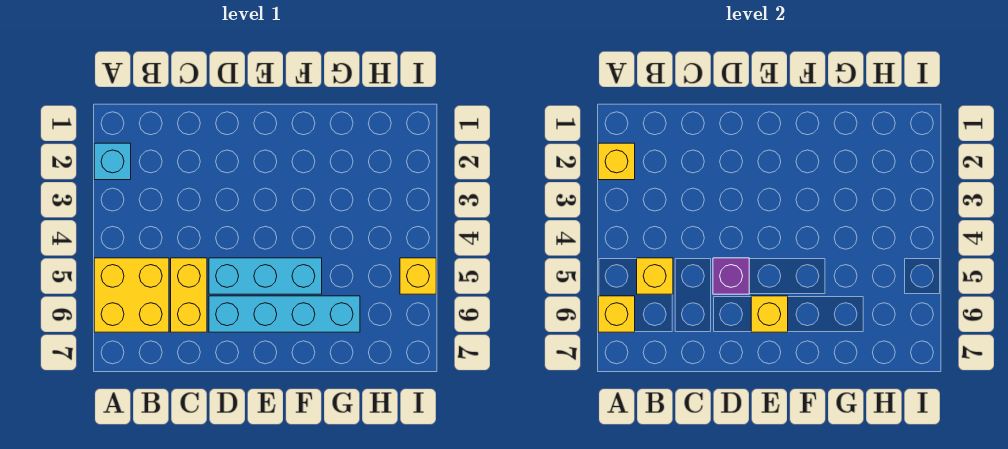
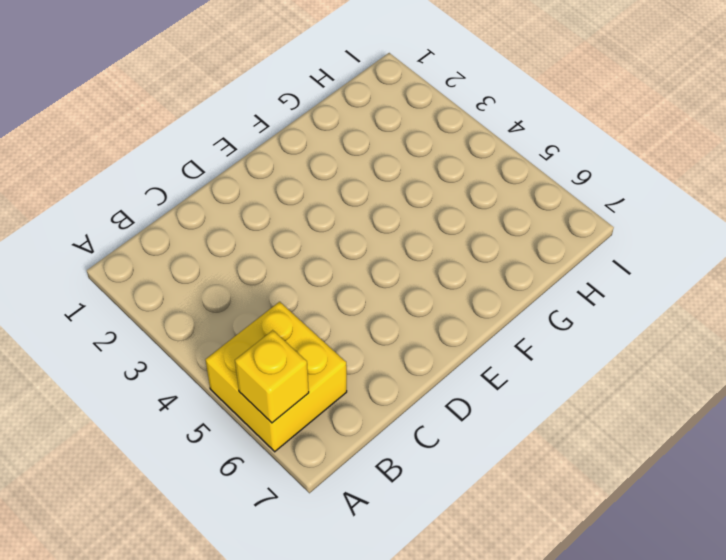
none -> cyan 1x1 brick [94,143,131,180]
none -> yellow 1x2 brick [171,258,207,332]

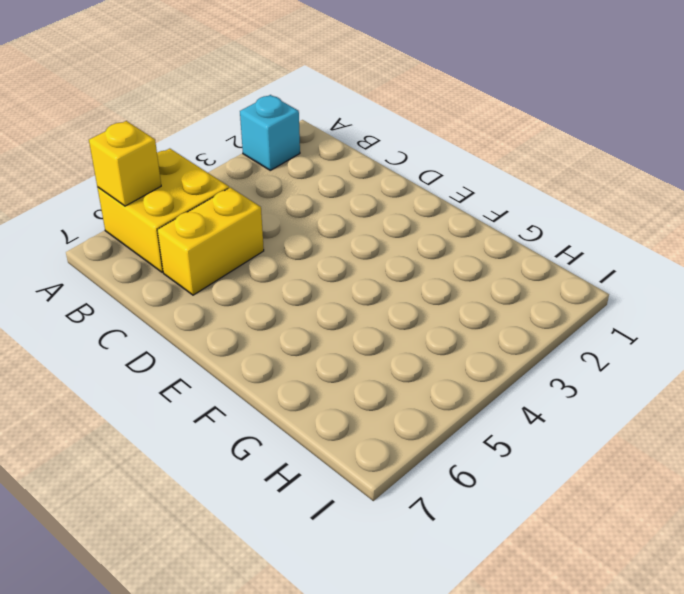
none -> cyan 1x3 brick [209,258,322,294]
none -> cyan 1x4 brick [209,296,360,332]

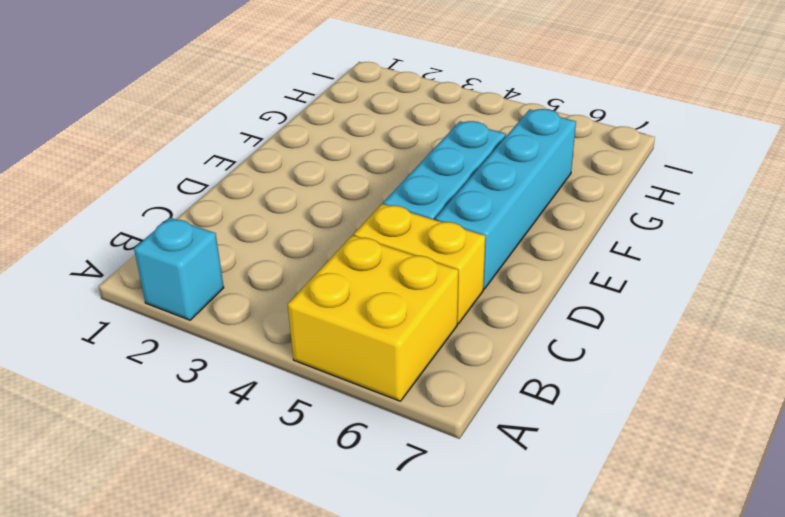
none -> yellow 1x1 brick [400,258,436,294]
none -> yellow 1x1 brick [598,143,635,180]

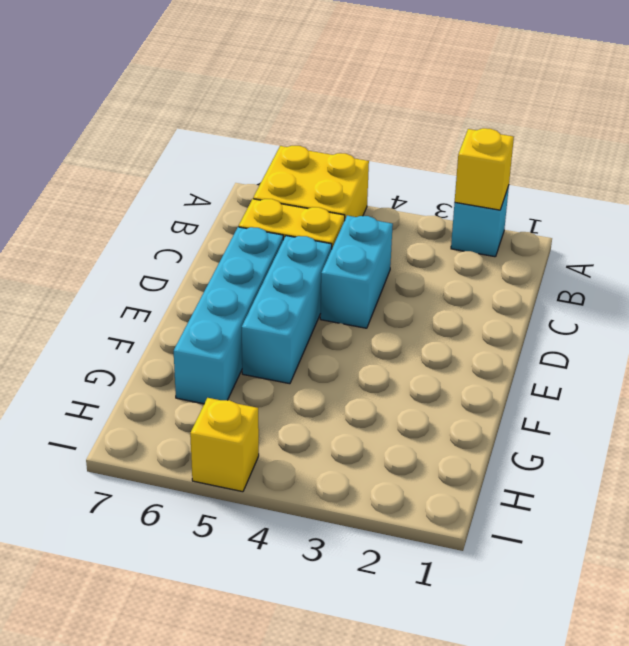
cyan 1x2 brick [320,216,393,328] -> none
none -> yellow 1x1 brick [598,296,635,332]
none -> yellow 1x1 brick [637,258,673,294]

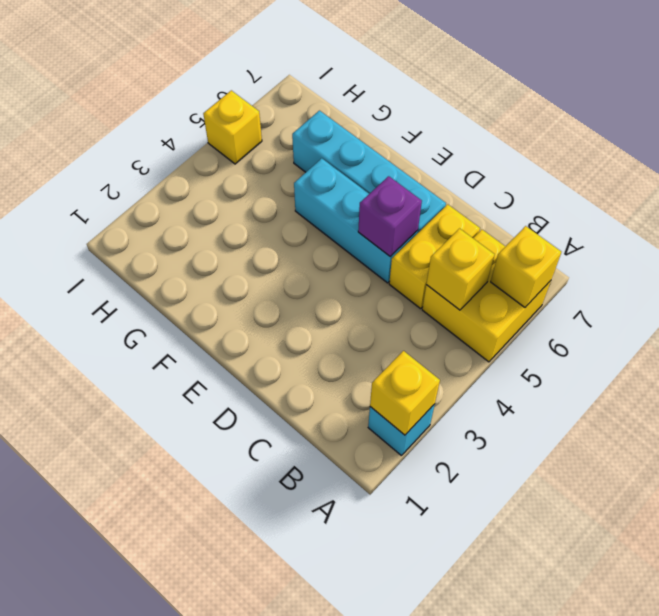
none -> yellow 1x1 brick [751,296,788,332]

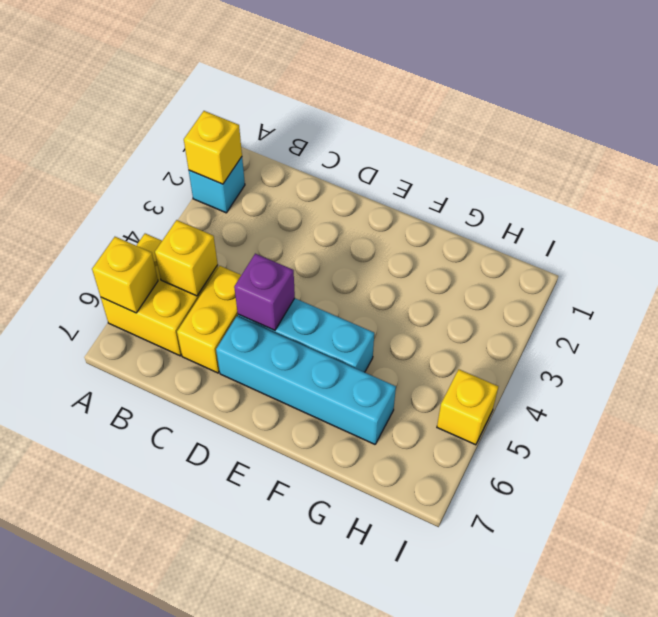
none -> yellow 1x1 brick [751,296,788,332]

